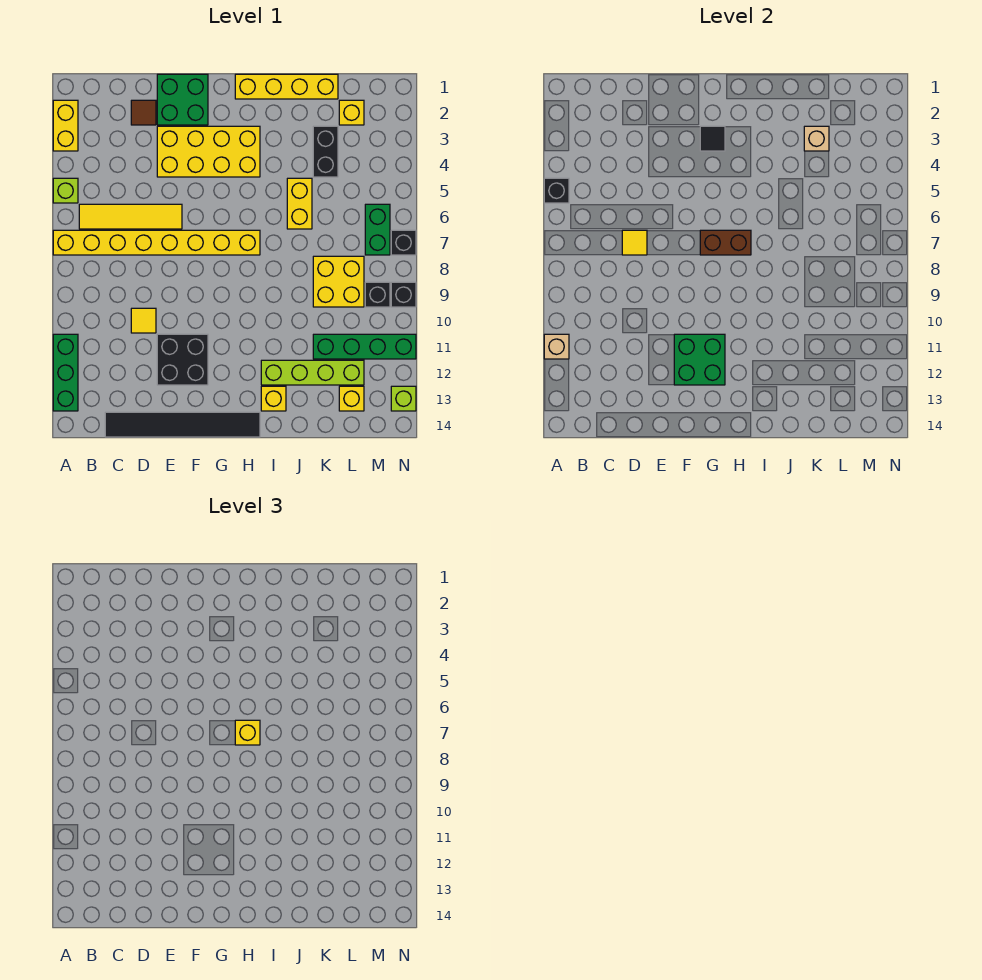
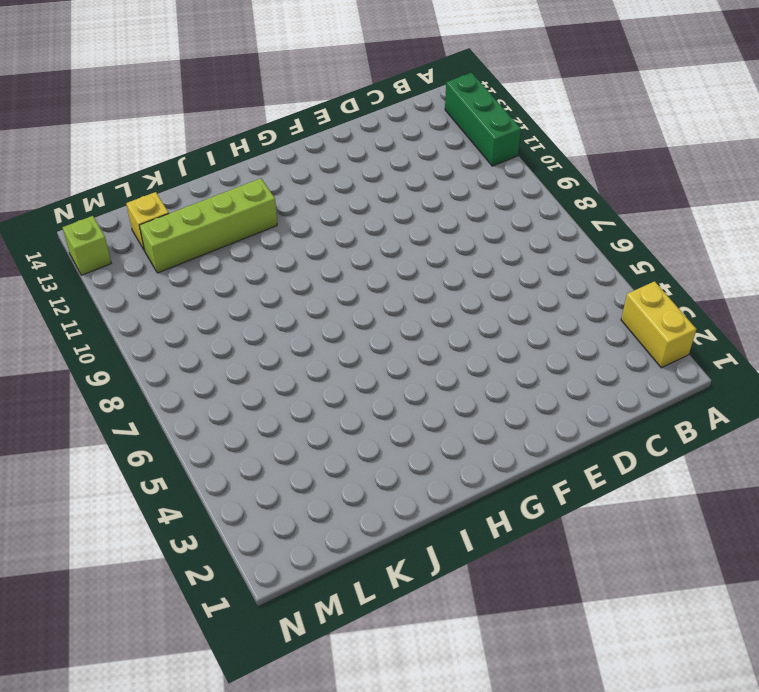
none -> lime 1x1 brick [53,178,78,203]
none -> yellow 1x8 brick [53,230,260,255]
none -> yellow 1x4 tile [79,204,182,229]
none -> black 1x6 tile [105,412,260,437]

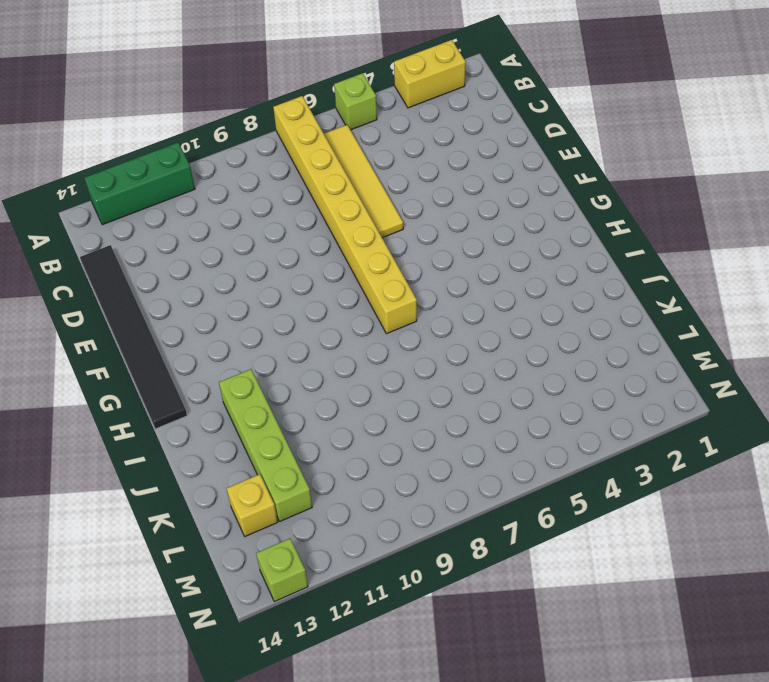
none -> brown 1x1 tile [131,100,156,125]
none -> yellow 1x1 tile [131,308,156,333]
none -> green 2x2 brick [157,74,208,125]
none -> yellow 2x4 brick [157,126,260,177]

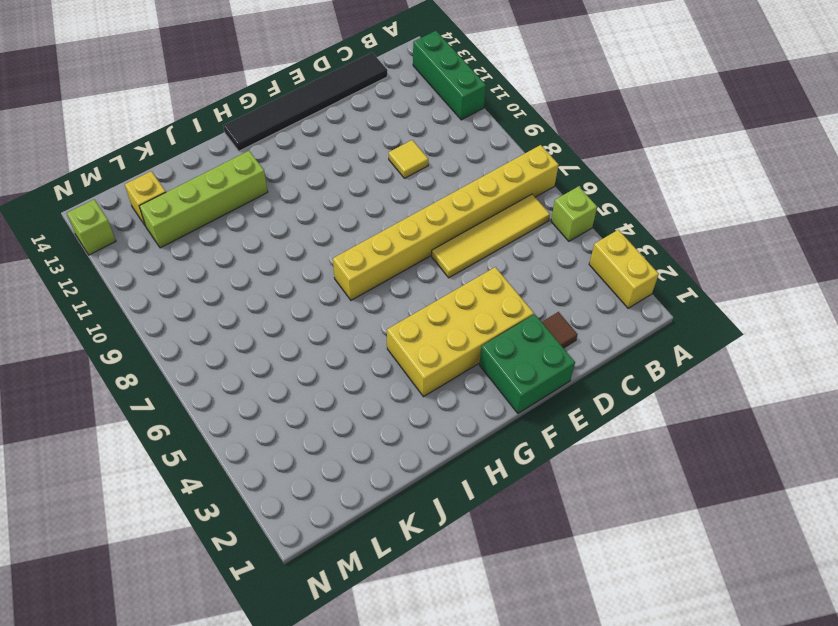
none -> black 2x2 brick [157,334,208,385]
none -> yellow 1x4 brick [235,74,338,99]
none -> yellow 1x1 brick [261,386,286,411]
none -> yellow 1x2 brick [287,178,312,229]

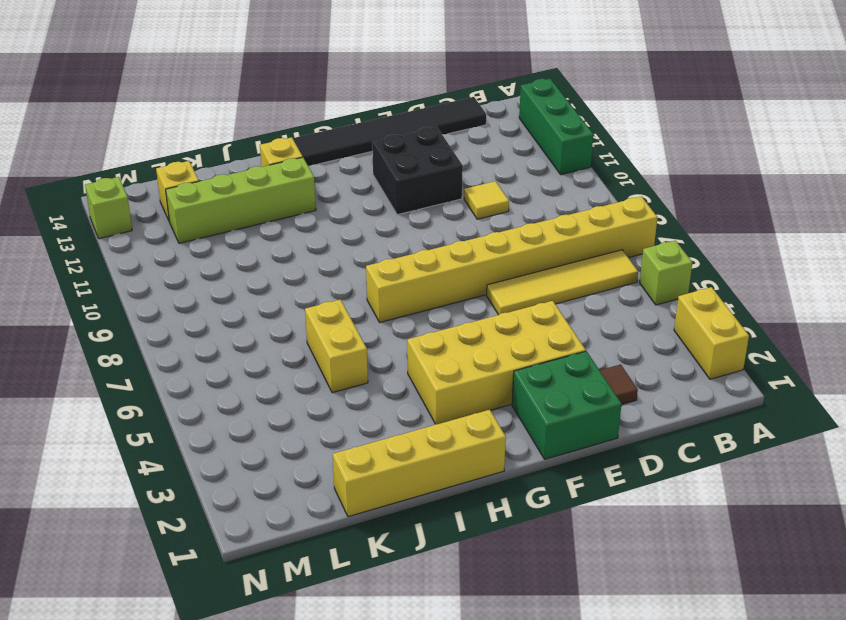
none -> black 1x2 brick [313,126,338,177]
none -> yellow 2x2 brick [313,256,364,307]
none -> green 1x4 brick [313,334,416,359]
none -> yellow 1x1 brick [339,100,364,125]

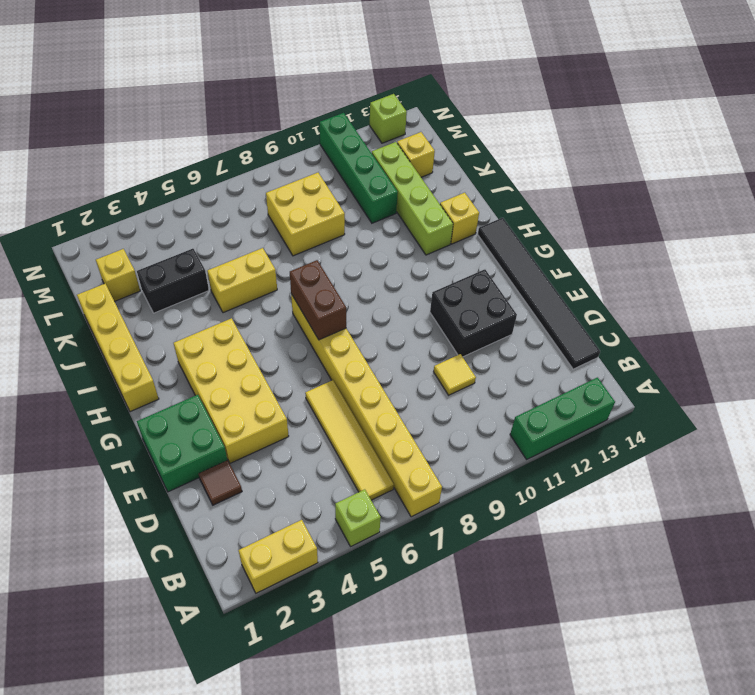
none -> green 1x2 brick [365,204,390,255]
none -> black 1x1 brick [365,282,390,307]
none -> black 1x1 brick [391,230,416,255]
none -> black 1x1 brick [391,282,416,307]

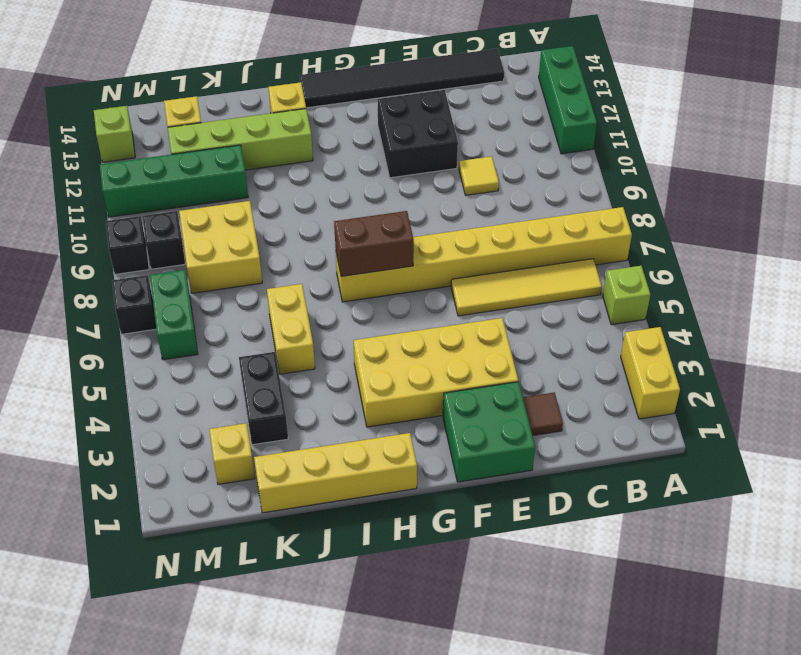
none -> black 1x1 brick [544,178,569,203]
none -> tan 1x1 brick [544,334,569,359]
none -> yellow 1x1 tile [622,230,647,255]
none -> green 2x2 brick [674,334,725,385]

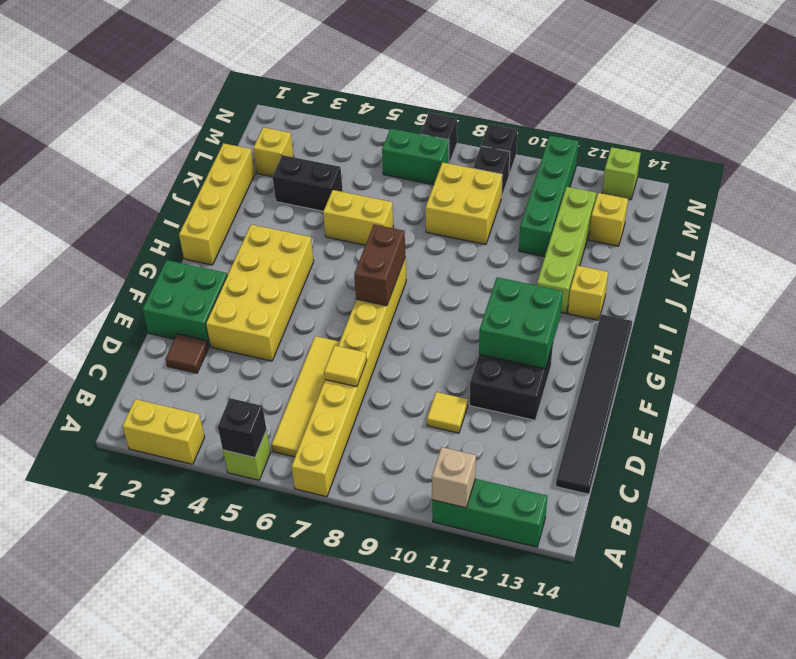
none -> black 1x1 tile [700,126,725,151]
none -> tan 1x1 brick [804,126,829,151]
none -> yellow 1x1 brick [235,720,260,745]

